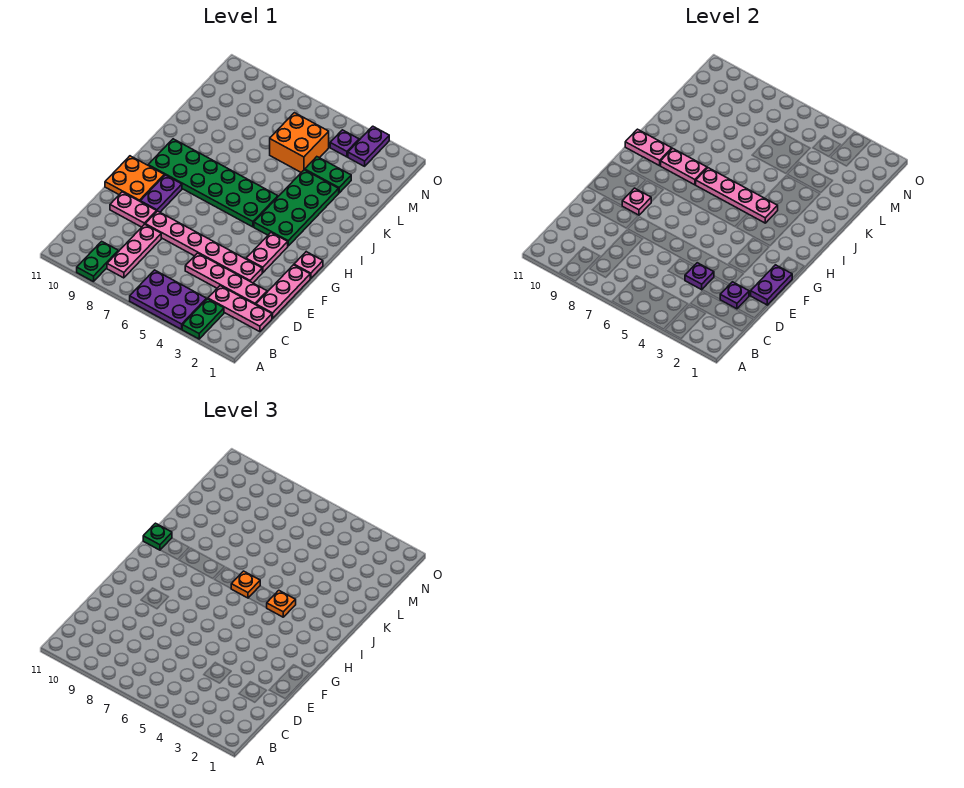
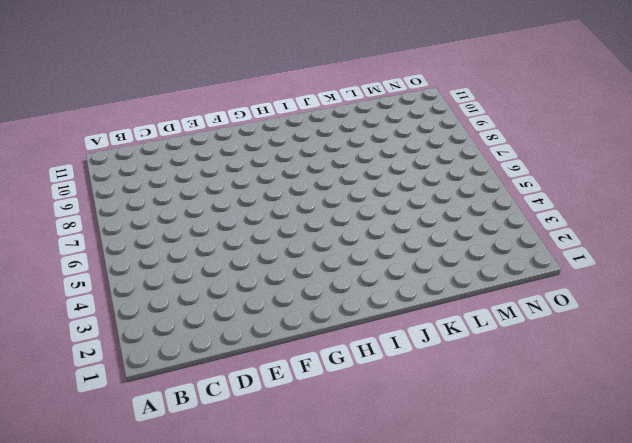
none -> green 1x2 plate [182,299,224,339]
none -> purple 2x3 plate [130,270,206,329]
none -> green 1x2 plate [77,241,118,282]

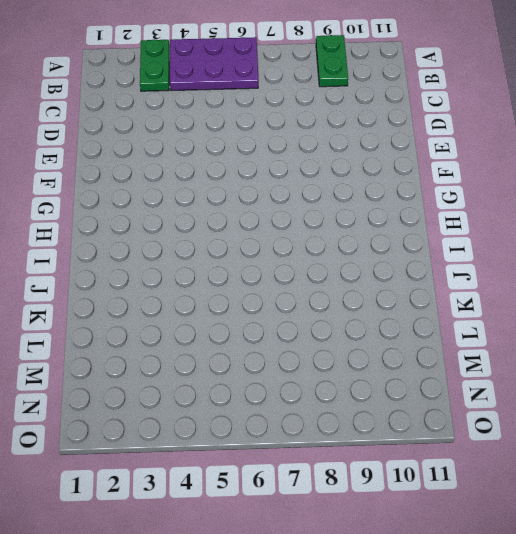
none -> pink 1x3 plate [107,224,161,278]
none -> pink 1x3 plate [208,286,272,332]
none -> pink 1x3 plate [256,265,310,318]

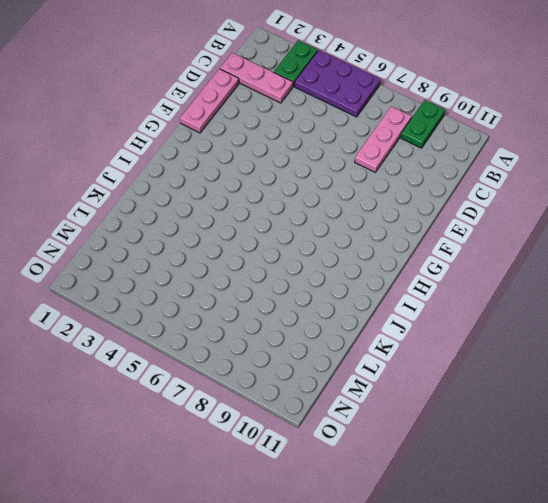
none -> pink 1x4 plate [185,253,267,305]
none -> pink 1x6 plate [145,211,262,283]
none -> pink 1x2 plate [110,192,157,227]

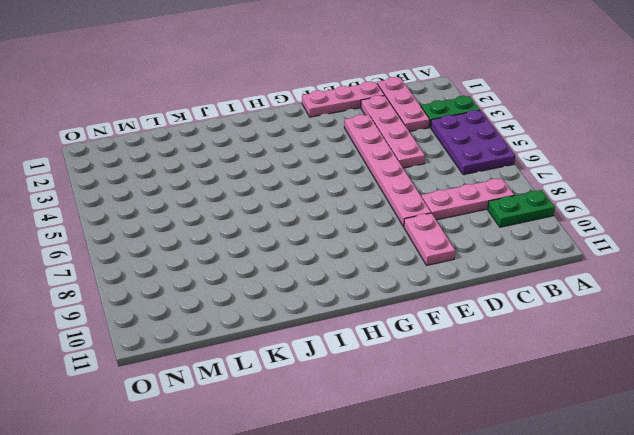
none -> pink 1x2 plate [246,233,288,273]
none -> purple 1x2 plate [140,175,182,212]
none -> orange 2x2 plate [105,156,164,201]

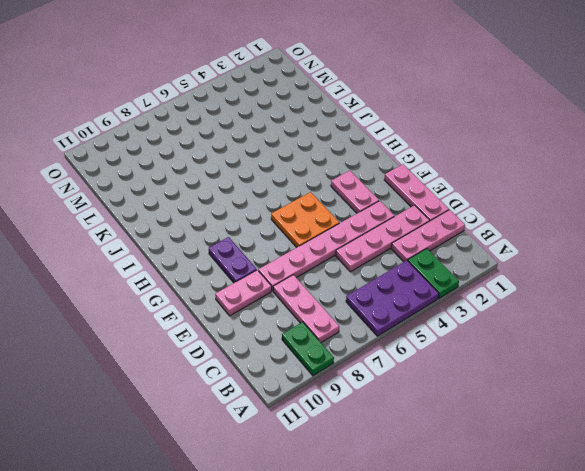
orange 2x2 plate [271,192,339,247] -> orange 2x2 plate moved to [105,156,164,201]
none -> pink 1x1 plate [294,252,323,279]
none -> green 2x4 plate [254,170,339,246]
none -> green 2x6 plate [148,139,278,227]

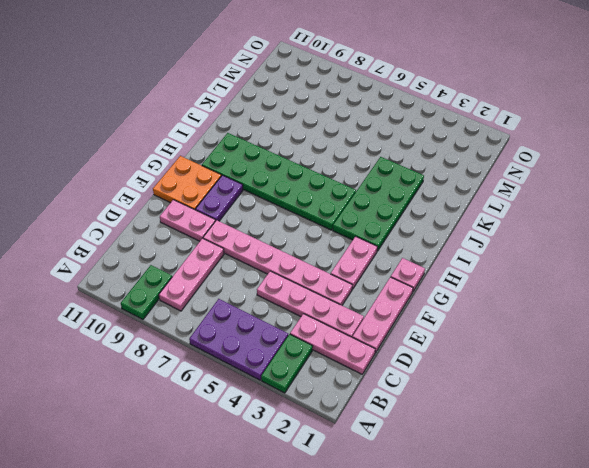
none -> green 1x2 plate [305,157,351,193]
none -> orange 2x2 brick [270,113,329,172]
none -> purple 1x2 plate [348,126,389,166]

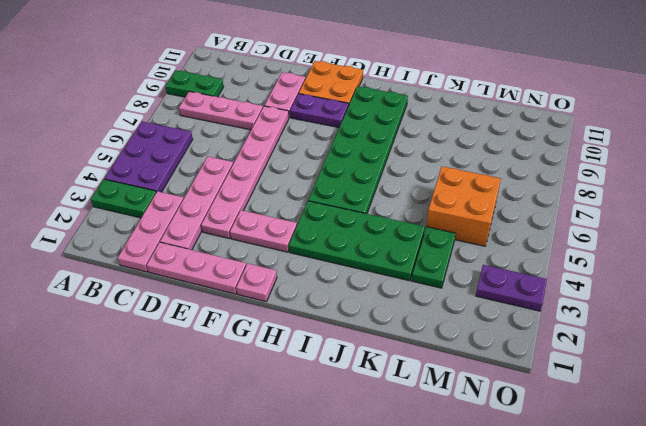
none -> purple 1x1 plate [330,130,359,157]
none -> purple 1x1 plate [720,282,749,309]
none -> purple 1x1 plate [685,263,714,290]

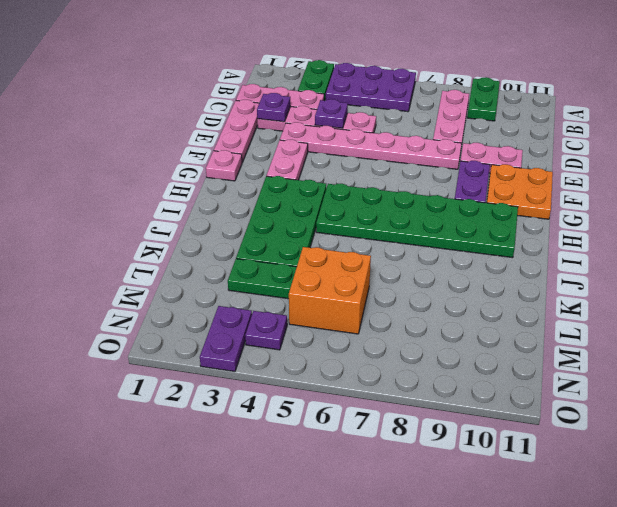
none -> purple 1x2 plate [751,265,792,305]
none -> pink 1x1 plate [622,188,651,215]
none -> pink 1x4 plate [696,168,778,223]

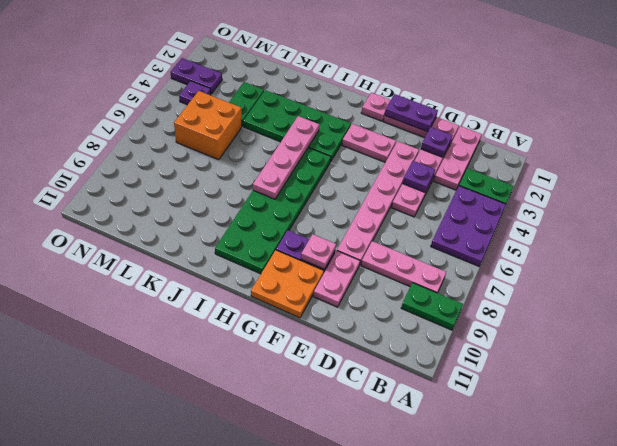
none -> pink 1x2 plate [661,148,707,185]
none -> pink 1x2 plate [625,129,672,166]
none -> orange 1x1 plate [267,590,296,617]

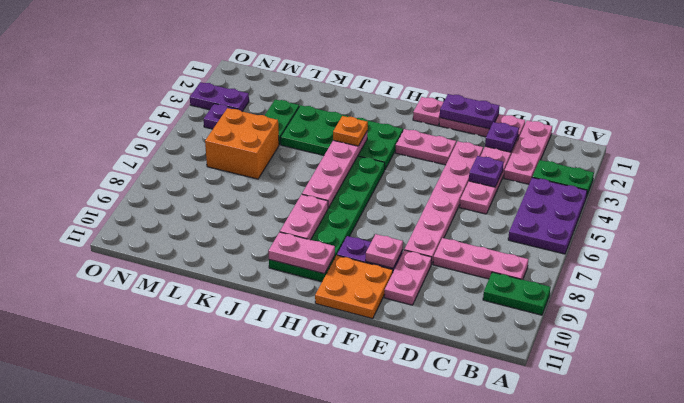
pink 1x2 plate [268,232,335,274] -> pink 1x2 plate turned to [625,129,672,166]
none -> orange 1x1 plate [231,571,260,598]
none -> green 1x1 plate [143,523,172,550]

